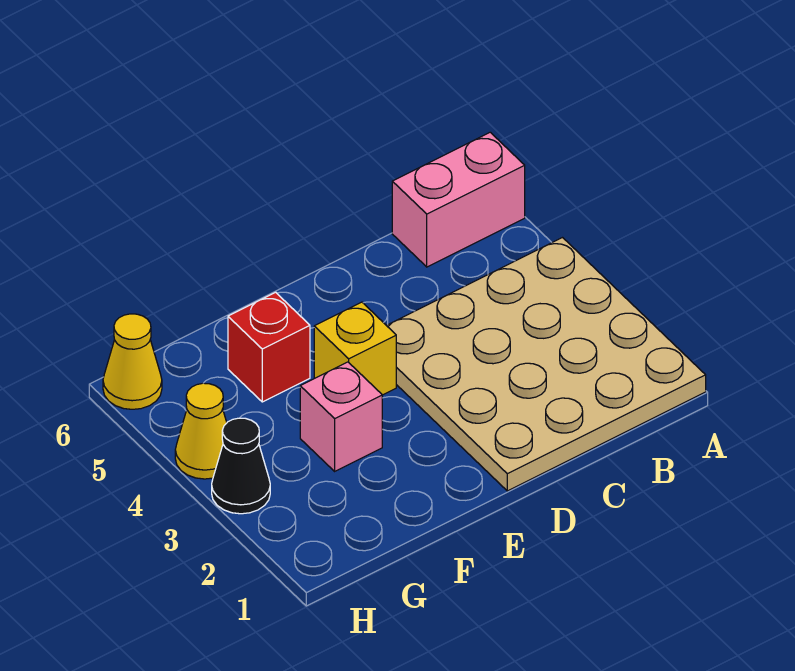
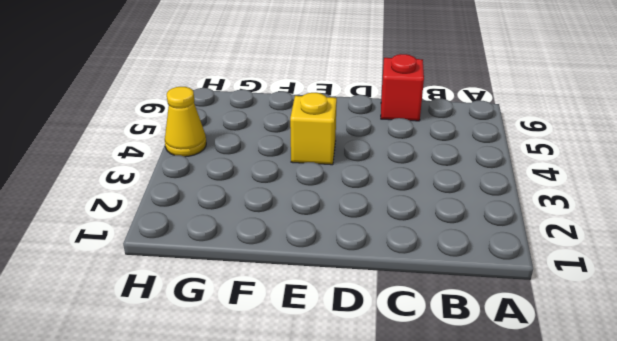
red 1x1 brick [381,54,424,121] -> red 1x1 brick moved to [228,292,310,402]
none -> tan 4x4 plate [386,238,706,491]
none -> pink 1x2 brick [392,132,525,267]

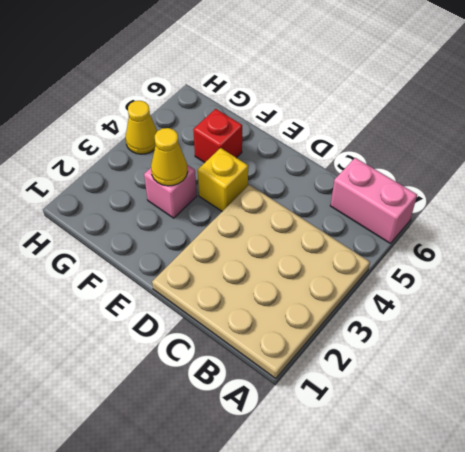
yellow 1x1 cone [151,128,188,186] -> yellow 1x1 cone moved to [103,314,162,409]
none -> black 1x1 cone [212,418,270,514]

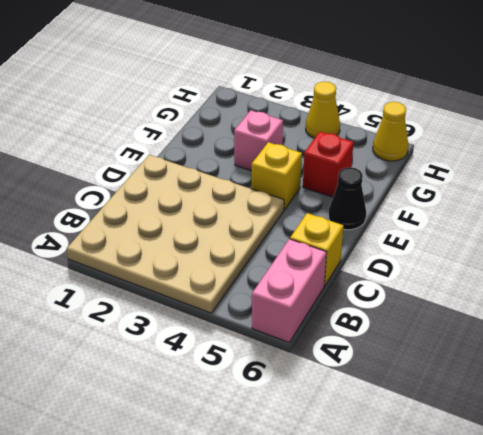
yellow 1x1 brick [290,213,344,286] -> none
black 1x1 cone [328,167,366,230] -> black 1x1 cone moved to [212,418,270,514]

